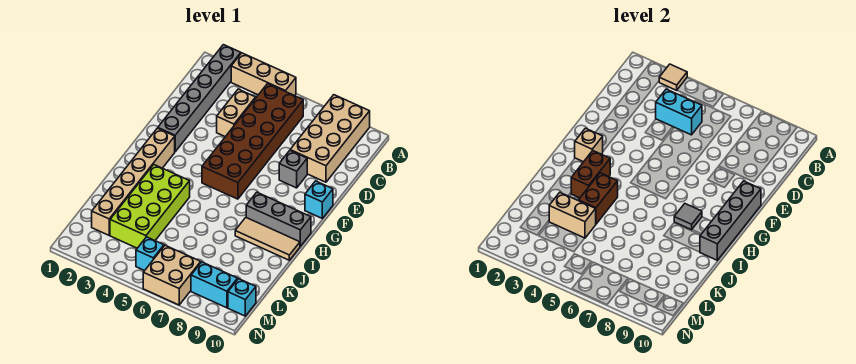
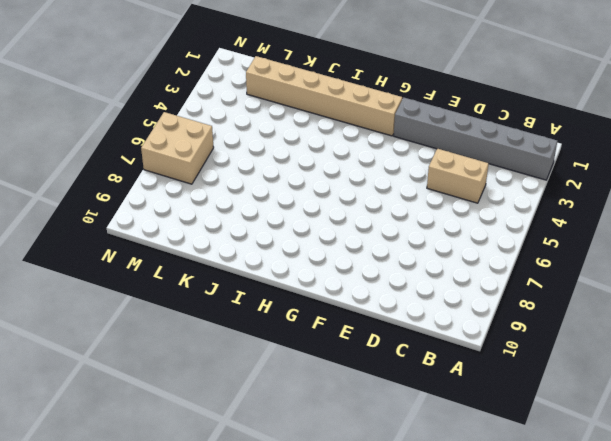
none -> tan 1x3 brick [231,53,296,96]
none -> tan 2x4 brick [290,95,370,182]
none -> brown 2x6 brick [202,84,303,199]

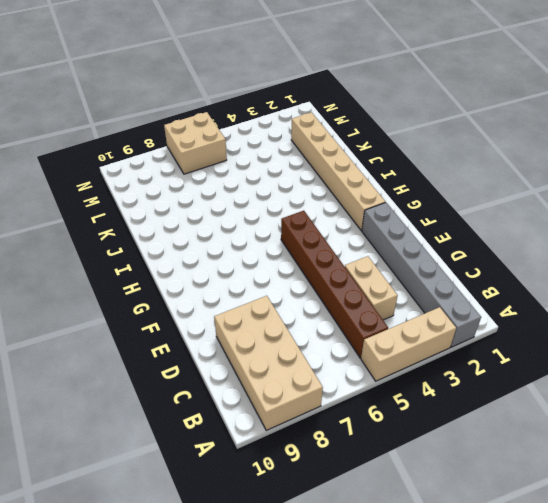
brown 1x6 brick [281,211,388,358] -> brown 2x6 brick [202,84,303,199]
none -> grey 1x1 brick [279,151,307,188]
none -> cyan 1x1 brick [305,181,333,218]
none -> grey 1x3 brick [246,192,311,246]

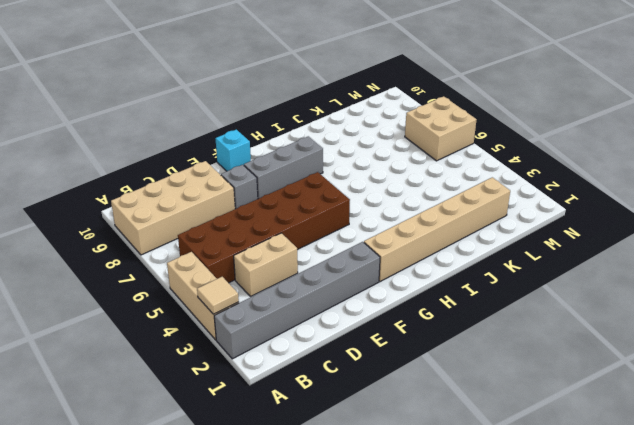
grey 1x3 brick [244,136,323,199] -> grey 1x3 brick turned to [246,192,311,246]
none -> lime 2x4 brick [110,165,190,248]
none -> tan 1x3 tile [235,218,300,260]
none -> cyan 1x1 brick [136,237,164,271]

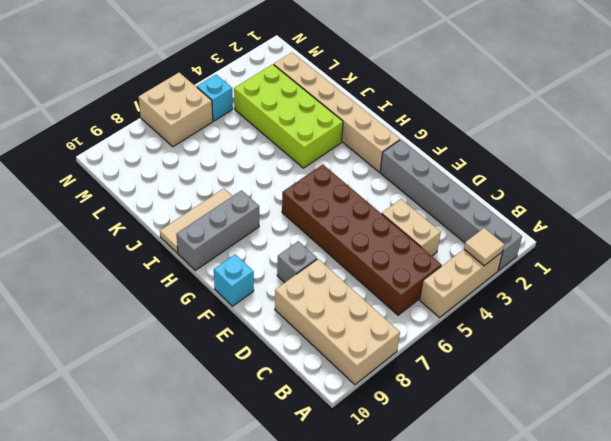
none -> cyan 1x2 brick [191,262,238,308]
none -> cyan 1x1 brick [228,279,256,316]
none -> cyan 1x2 brick [656,89,702,135]

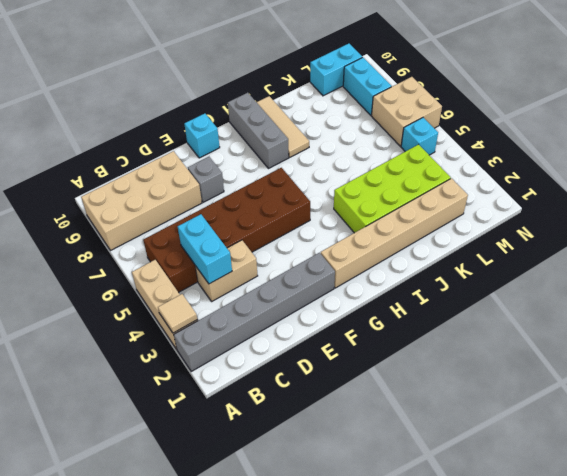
cyan 1x2 brick [310,44,362,96] -> cyan 1x1 brick [228,279,256,316]
none -> grey 1x4 brick [700,181,761,260]
none -> tan 1x1 brick [575,128,603,162]
none -> brown 1x2 brick [571,151,610,198]

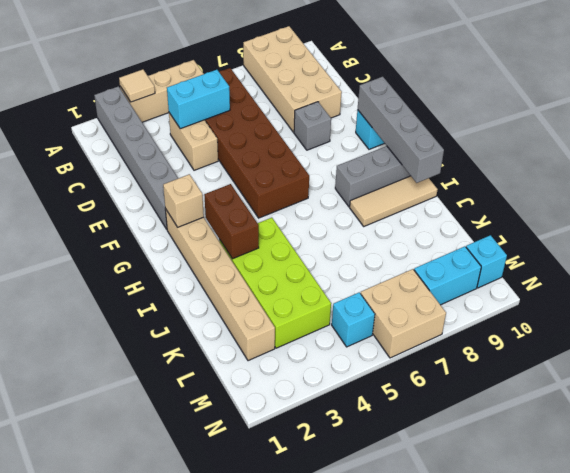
none -> grey 1x1 tile [674,204,702,230]
none -> brown 1x2 brick [579,173,618,224]
none -> tan 1x2 brick [549,193,596,238]

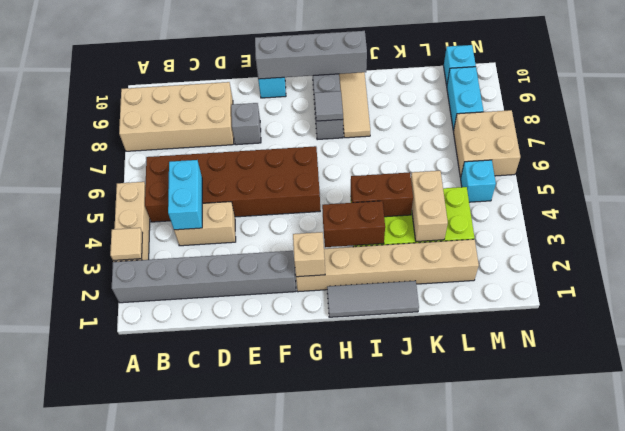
grey 1x3 tile [327,281,419,317] -> none

